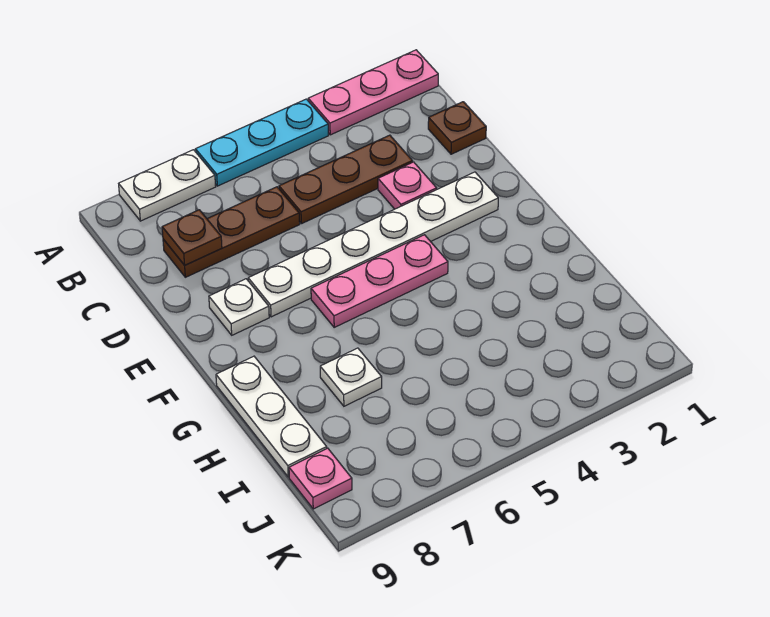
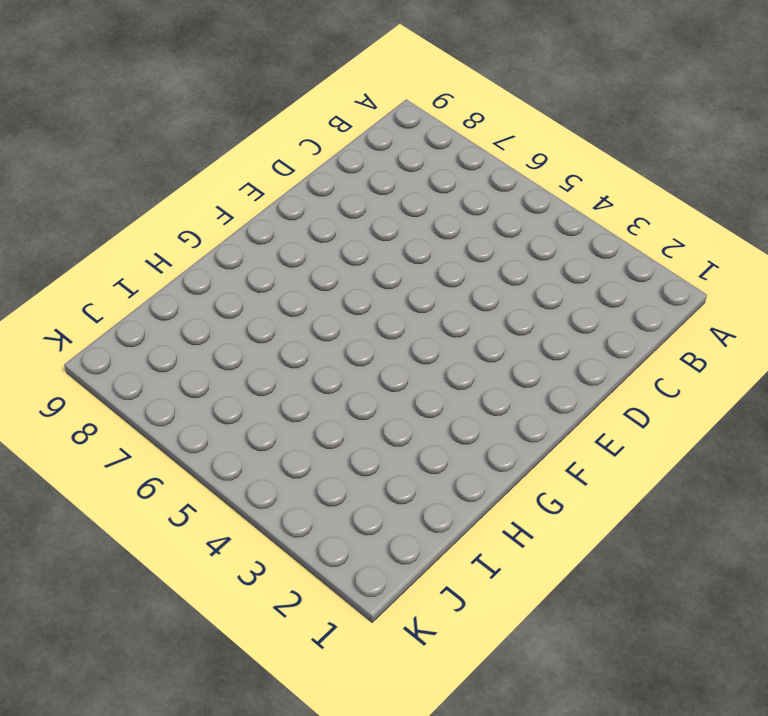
none -> pink 1x3 plate [308,50,438,135]
none -> cyan 1x3 plate [195,99,328,186]
none -> white 1x2 plate [119,150,216,221]

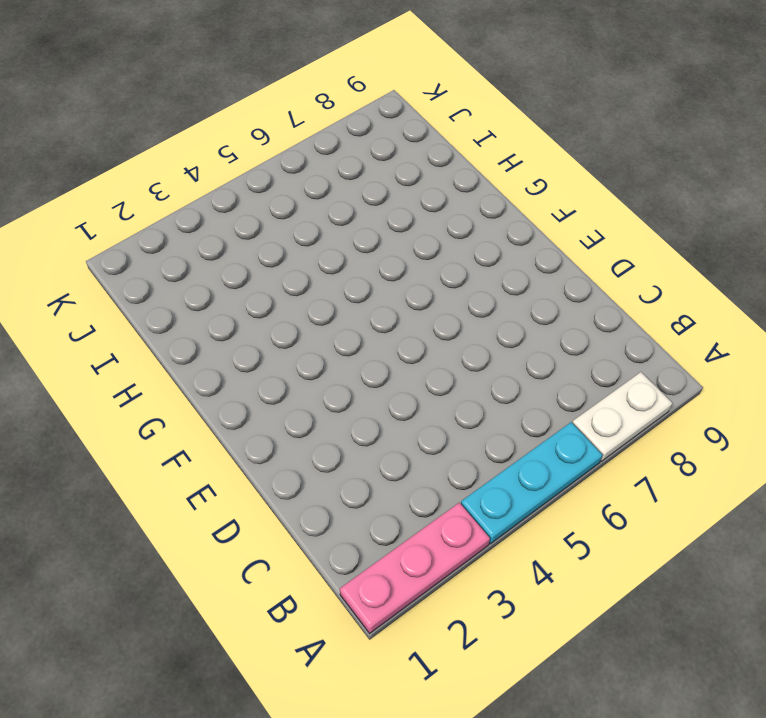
none -> brown 1x1 plate [428,102,486,154]
none -> brown 1x3 plate [279,135,413,224]
none -> brown 1x3 plate [163,187,300,277]

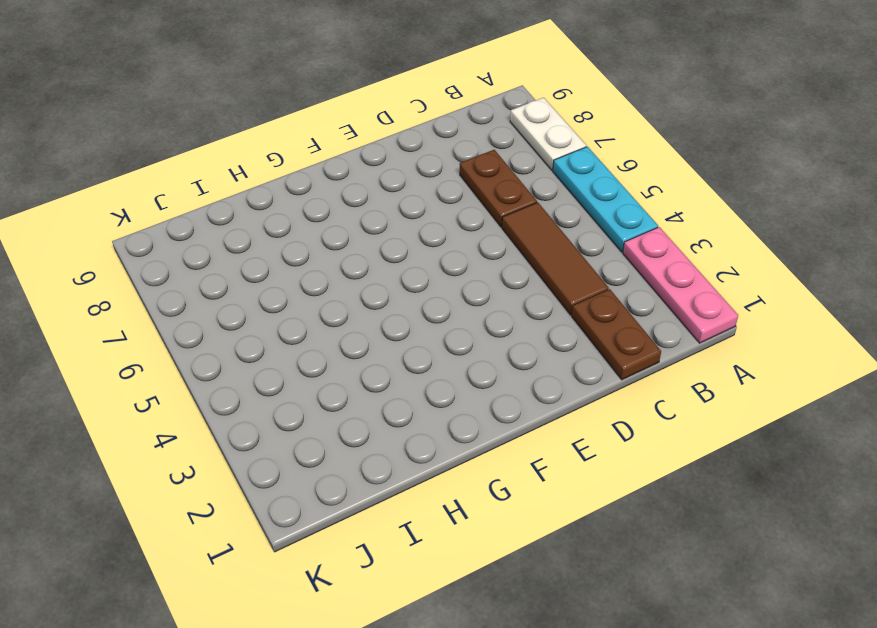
brown 1x2 plate [572,289,661,380] -> brown 1x1 plate [428,102,486,154]
brown 1x3 tile [502,202,609,315] -> brown 1x3 plate [279,135,413,224]
brown 1x2 plate [460,150,537,227] -> brown 1x3 plate [163,187,300,277]
none -> pink 1x1 plate [378,162,437,209]
none -> white 1x6 plate [248,172,498,317]
none -> white 1x1 plate [209,279,269,335]

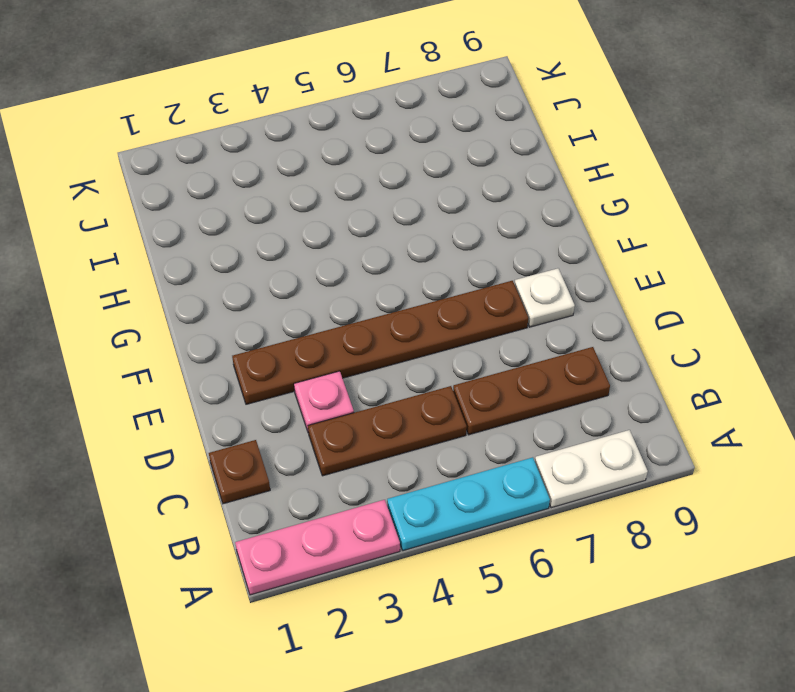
brown 1x6 plate [232,281,528,404] -> white 1x6 plate [248,172,498,317]
none -> pink 1x3 plate [311,235,448,327]
none -> white 1x3 plate [216,356,327,477]
none -> white 1x1 plate [320,348,382,406]

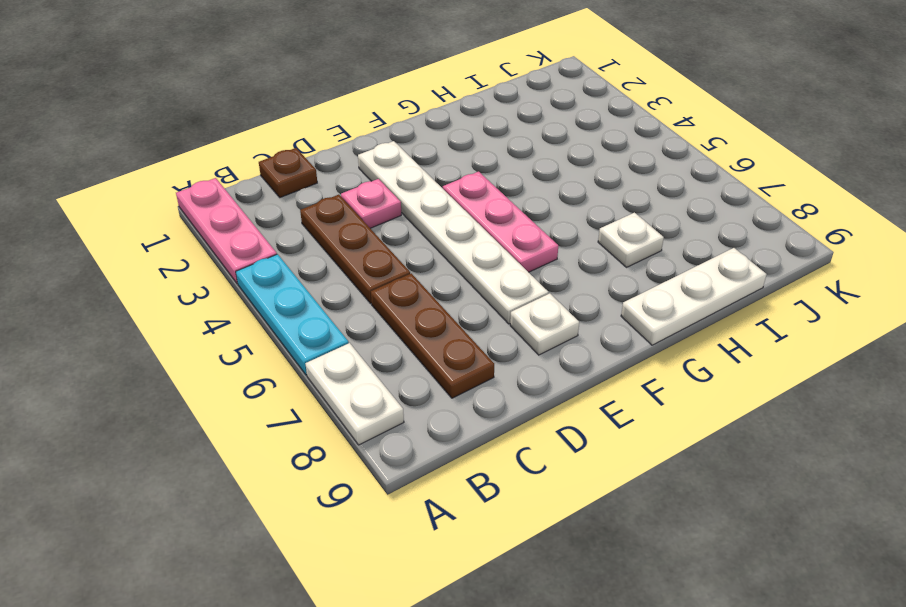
none -> pink 1x1 plate [289,448,352,509]
none -> brown 1x1 plate [162,210,222,265]

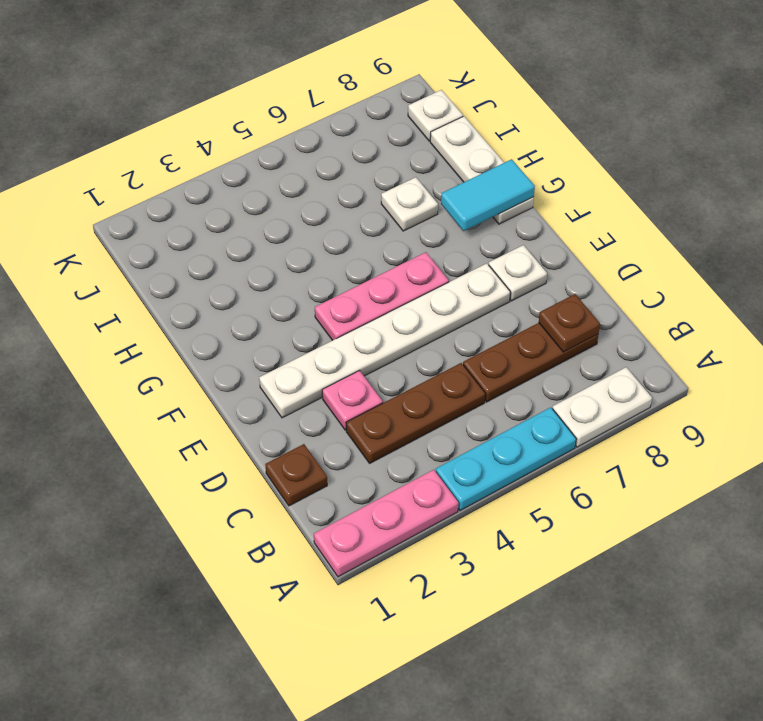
cyan 1x2 tile [441,159,535,231] -> none
white 1x1 plate [408,90,463,141] -> pink 1x1 plate [289,448,352,509]

